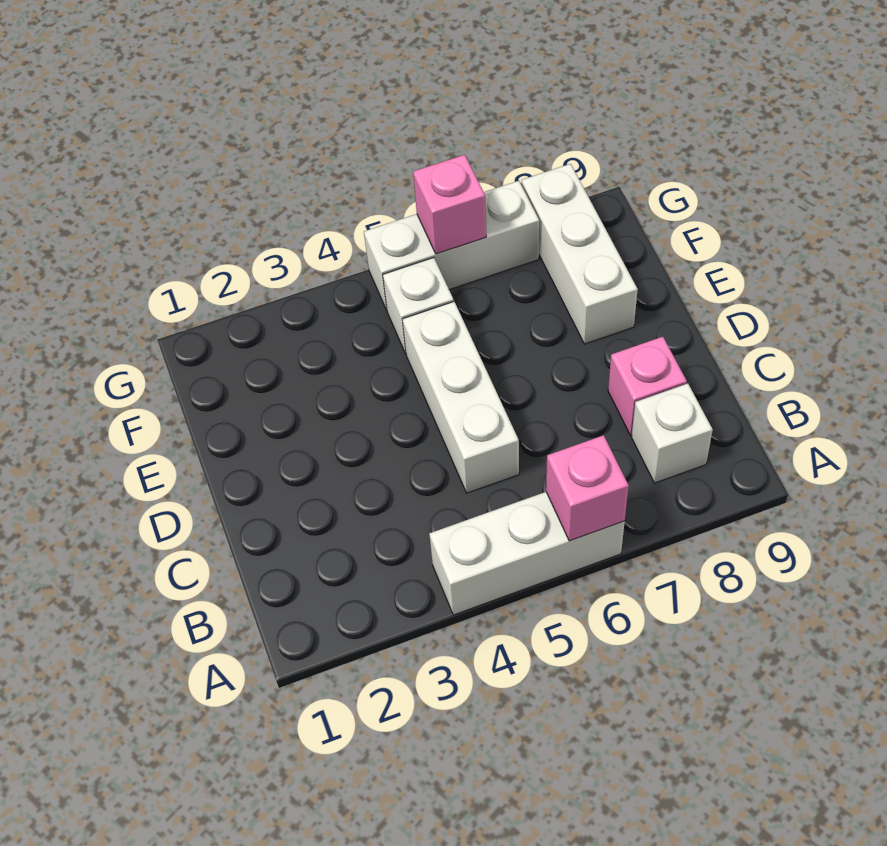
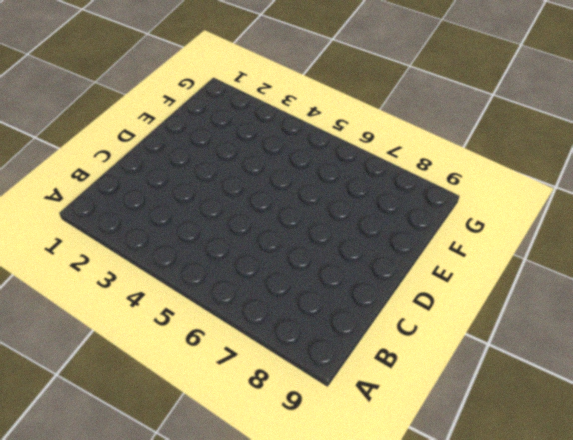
none -> white 1x3 brick [429,492,625,615]
none -> white 1x1 brick [631,384,713,483]

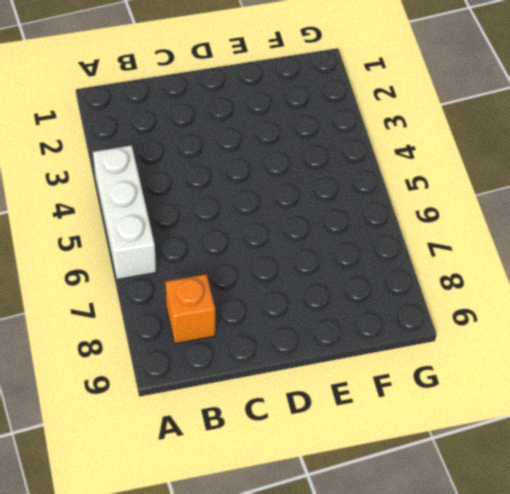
orange 1x1 brick [165,274,215,343] -> white 1x1 brick [631,384,713,483]
none -> white 1x3 brick [402,302,519,493]
none -> pink 1x1 brick [608,337,687,435]

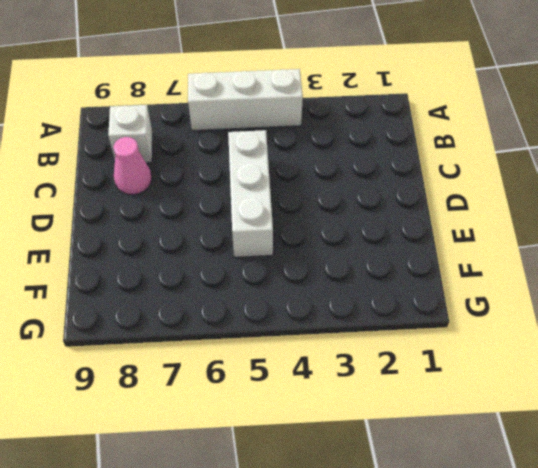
pink 1x1 cone [113,137,152,195] -> pink 1x1 brick [608,337,687,435]
none -> white 1x3 brick [522,164,638,344]
none -> white 1x1 brick [383,258,454,354]

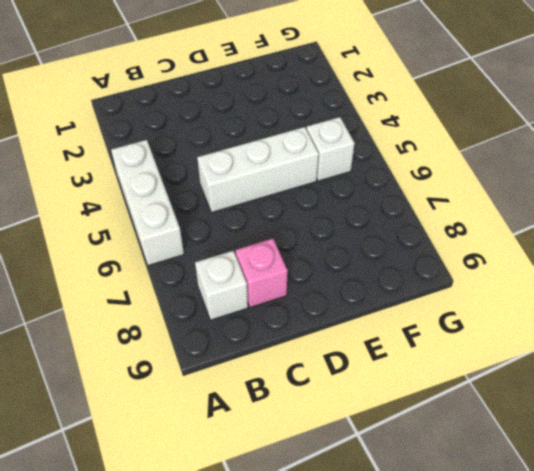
none -> white 1x3 brick [522,164,638,344]
none -> white 1x3 brick [364,181,539,310]

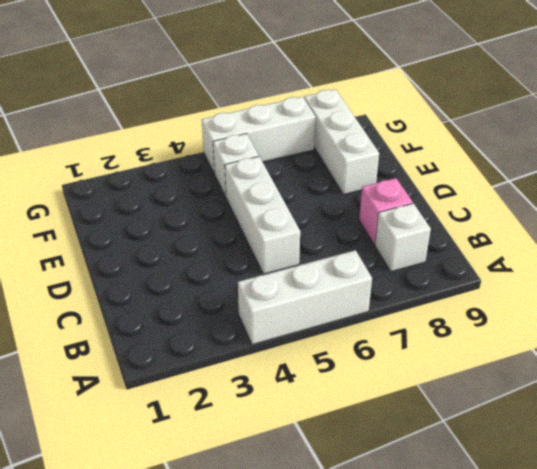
none -> pink 1x1 brick [546,435,629,541]
none -> pink 1x1 brick [413,155,486,254]

